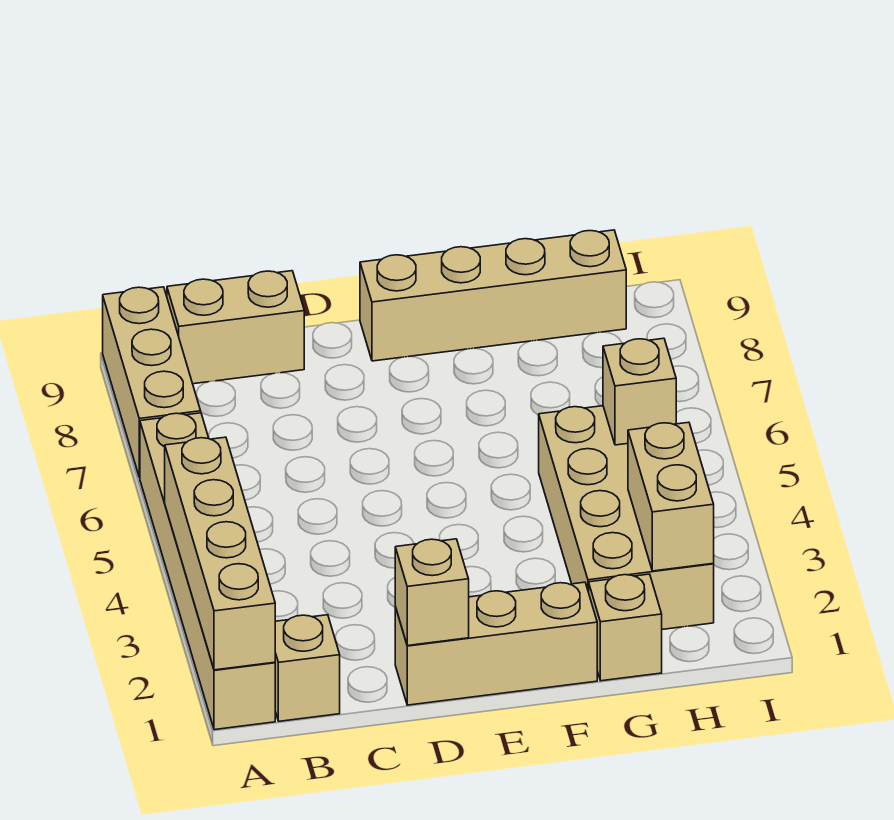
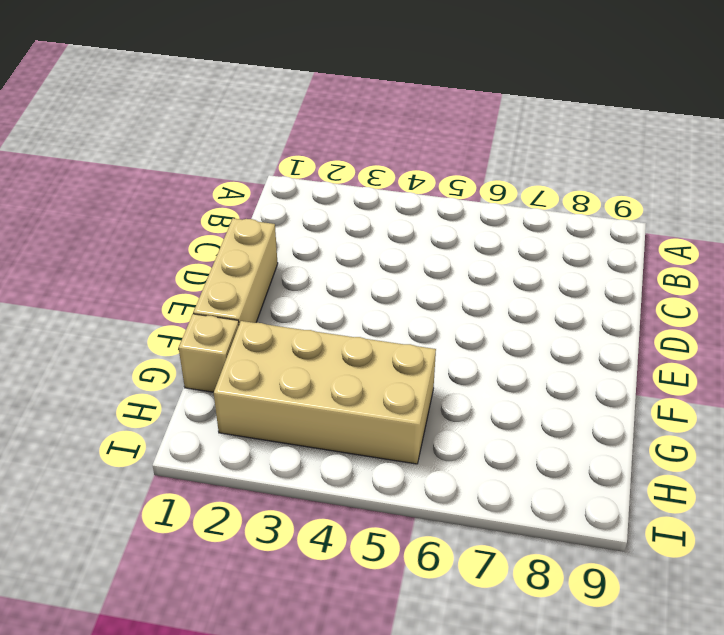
none -> tan 1x6 brick [140,413,275,730]
none -> tan 1x3 brick [103,287,201,477]
none -> tan 1x1 brick [275,615,340,721]

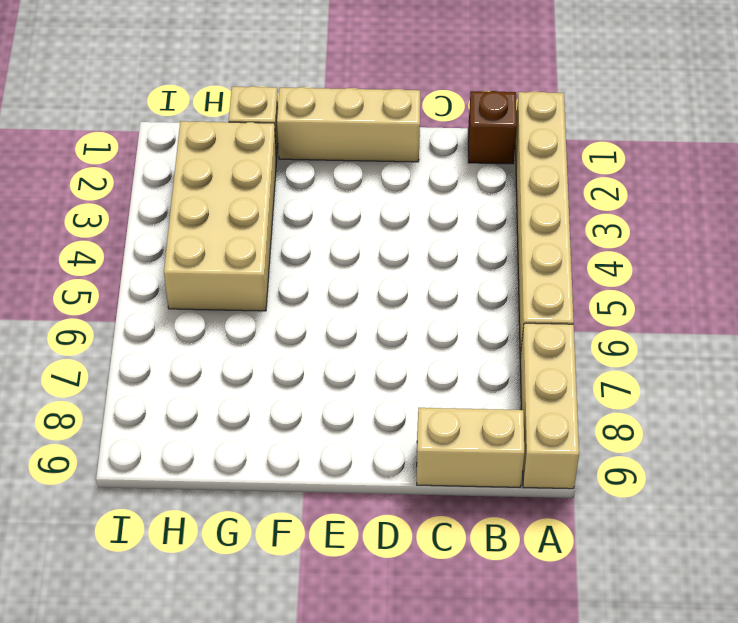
brown 1x1 brick [468,91,517,164] -> tan 1x1 brick [275,615,340,721]
none -> tan 1x4 brick [360,230,626,361]
none -> tan 1x4 brick [165,437,275,670]
none -> tan 1x1 brick [395,539,469,646]

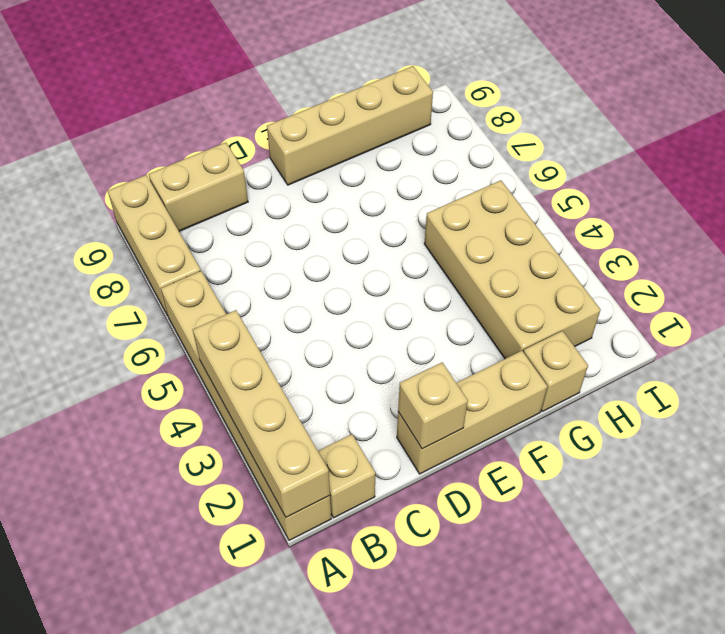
none -> tan 1x2 brick [628,422,714,571]
none -> tan 1x1 brick [603,338,676,445]

